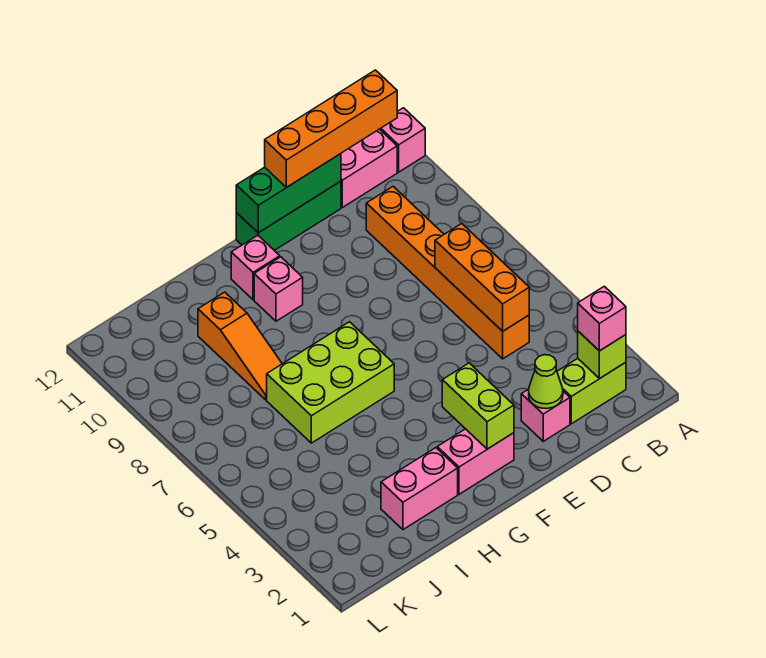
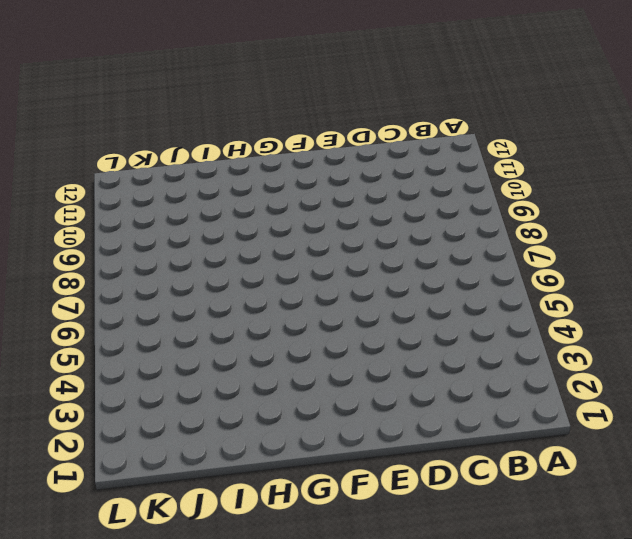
none -> pink 1x1 brick [380,108,425,172]
none -> lime 1x2 brick [557,358,626,424]
none -> pink 1x2 brick [341,129,397,207]

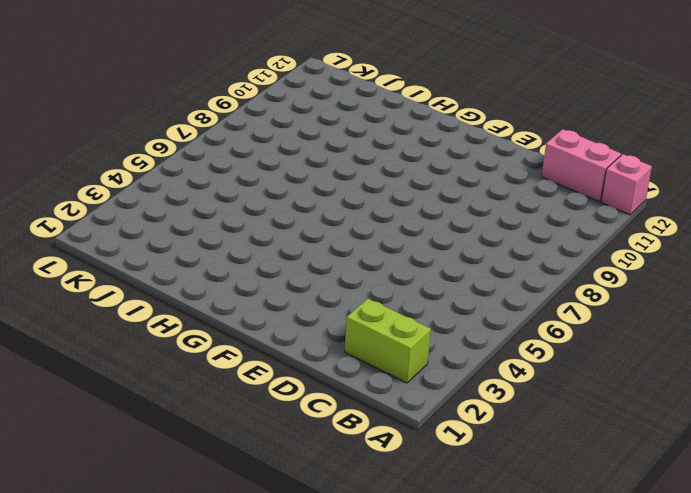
none -> orange 1x6 brick [366,187,529,359]
none -> pink 1x1 brick [521,389,570,441]
none -> green 1x3 brick [236,181,341,250]

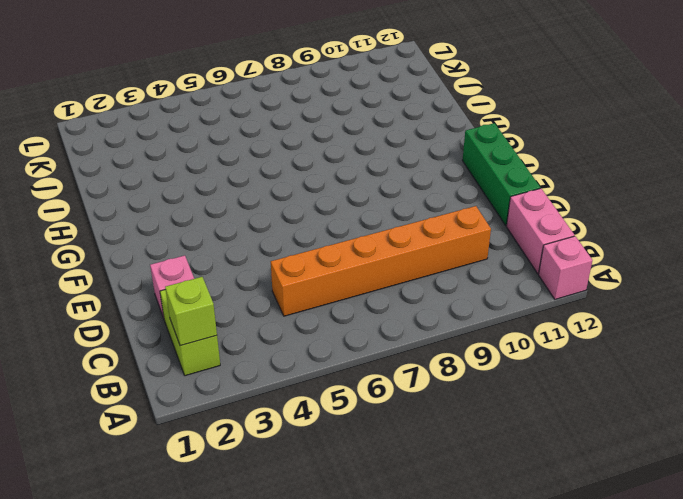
none -> pink 1x2 brick [437,429,514,494]
none -> lime 2x3 brick [267,322,394,443]
none -> pink 1x1 brick [254,257,303,321]

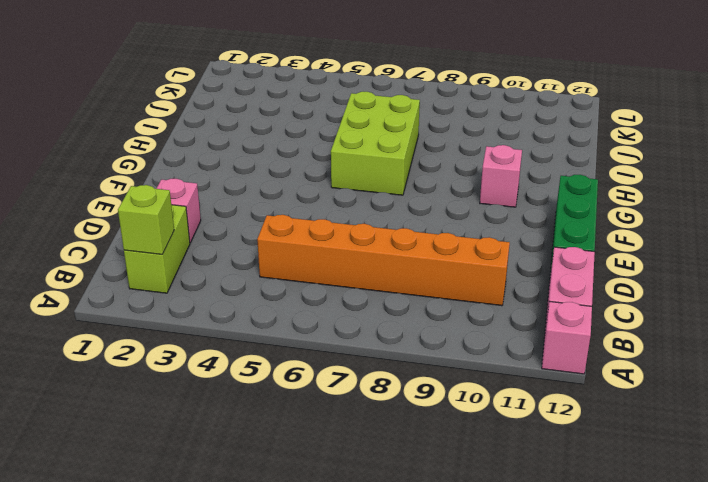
none -> pink 1x2 brick [437,429,514,494]
none -> pink 1x1 brick [231,235,280,300]
none -> pink 1x2 brick [381,448,458,530]

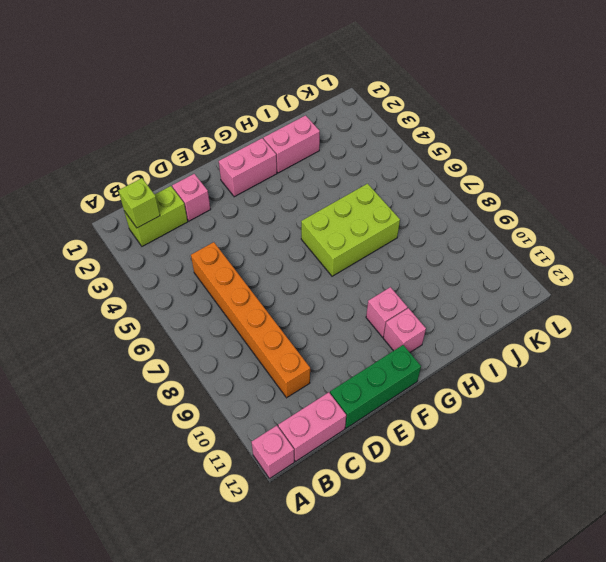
none -> orange 1x3 slope [198,292,282,400]
none -> orange 1x3 brick [435,224,529,331]
none -> lime 1x1 cone [529,355,563,409]

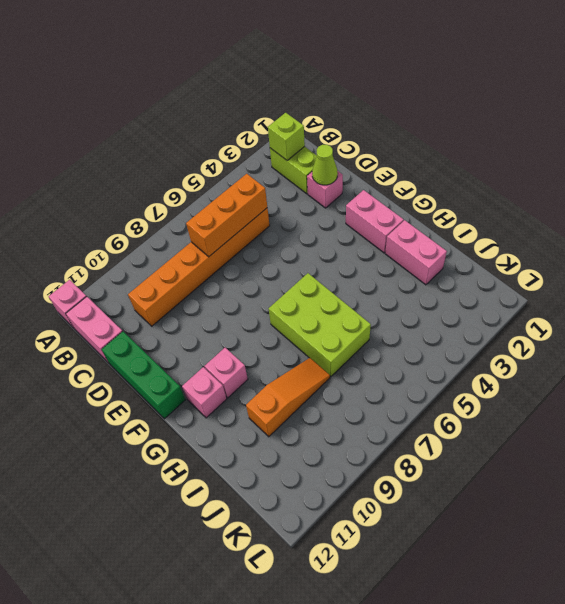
none -> green 1x3 brick [236,154,341,233]
none -> lime 1x2 brick [442,363,514,449]
none -> pink 1x1 brick [578,286,626,351]

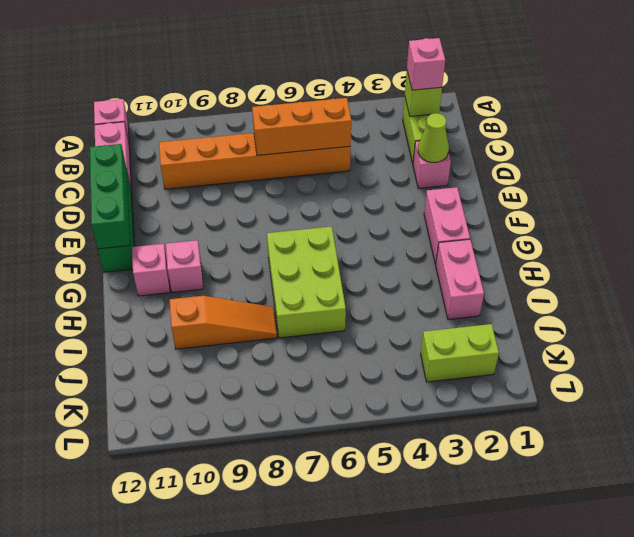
lime 1x2 brick [421,324,499,382] -> lime 1x2 brick moved to [442,363,514,449]
none -> orange 1x4 brick [265,70,397,188]

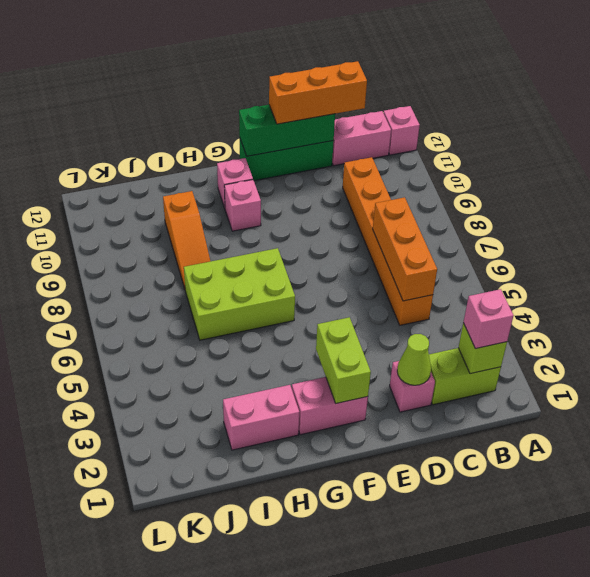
orange 1x3 brick [269,61,367,124] -> orange 1x4 brick [265,70,397,188]

